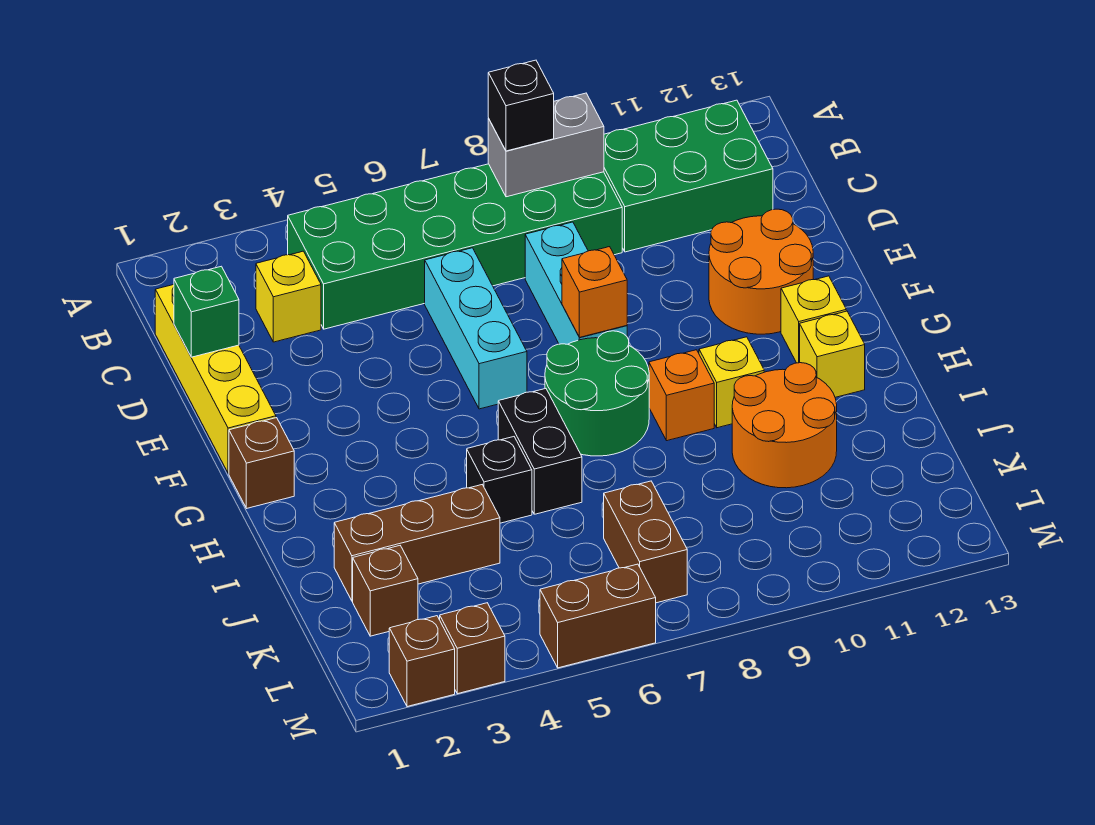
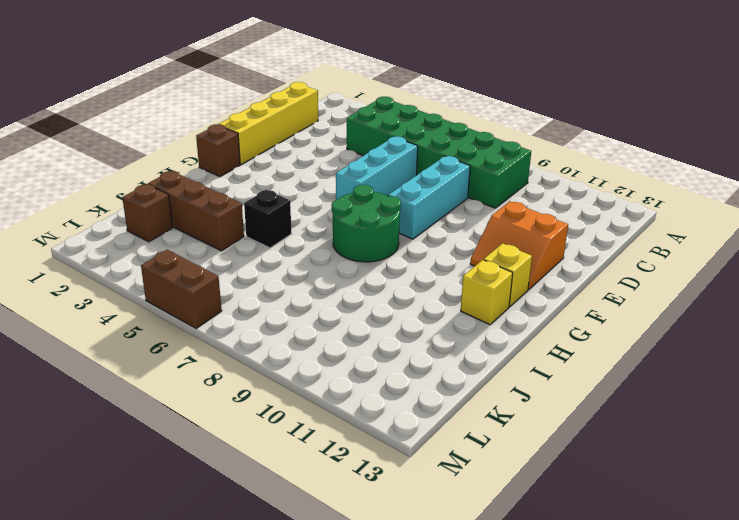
orange 2x2 slope [470,201,568,290] -> orange 2x2 round brick [709,209,813,334]
none -> green 2x3 brick [604,100,773,252]
none -> yellow 1x1 brick [256,251,321,342]
none -> black 1x2 brick [498,389,582,514]

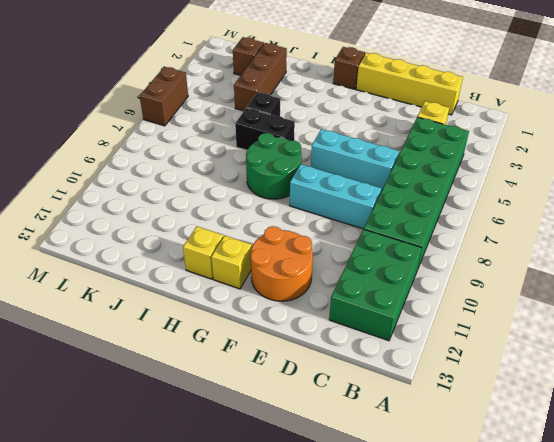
none -> orange 1x1 brick [649,350,714,441]
none -> yellow 1x1 brick [699,337,764,428]
none -> orange 2x2 round brick [732,363,837,488]

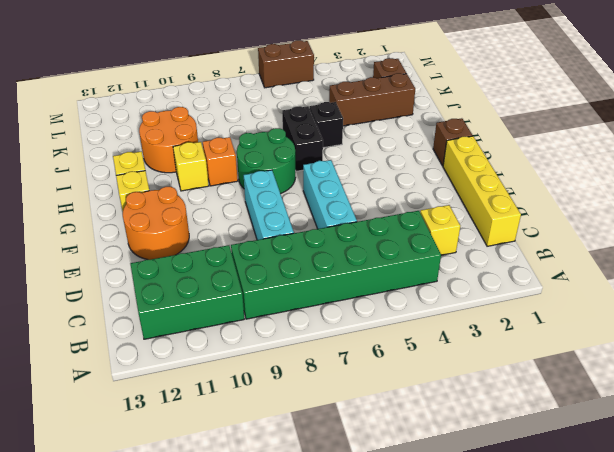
none -> brown 1x2 brick [604,481,687,603]
none -> brown 1x1 brick [389,616,455,707]
none -> brown 1x1 brick [440,603,505,694]

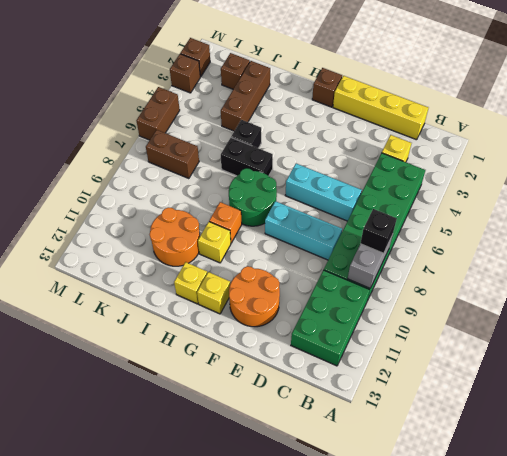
none -> green 1x1 brick [174,266,239,357]
none -> orange 1x1 brick [562,247,627,337]

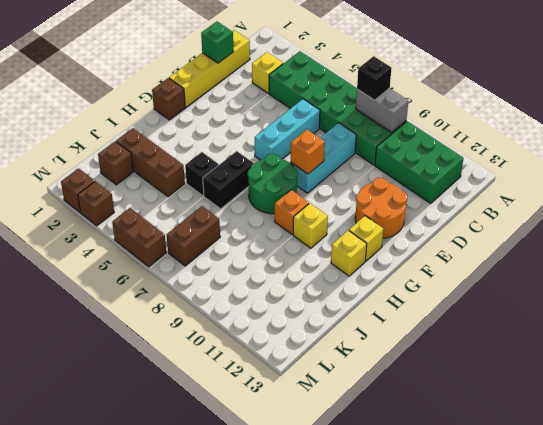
none -> orange 2x2 round brick [732,363,837,488]

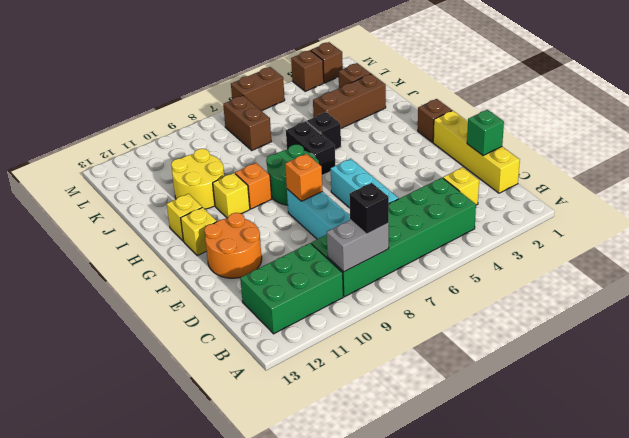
yellow 2x2 round brick [171,149,224,209] -> orange 2x2 round brick [732,363,837,488]

